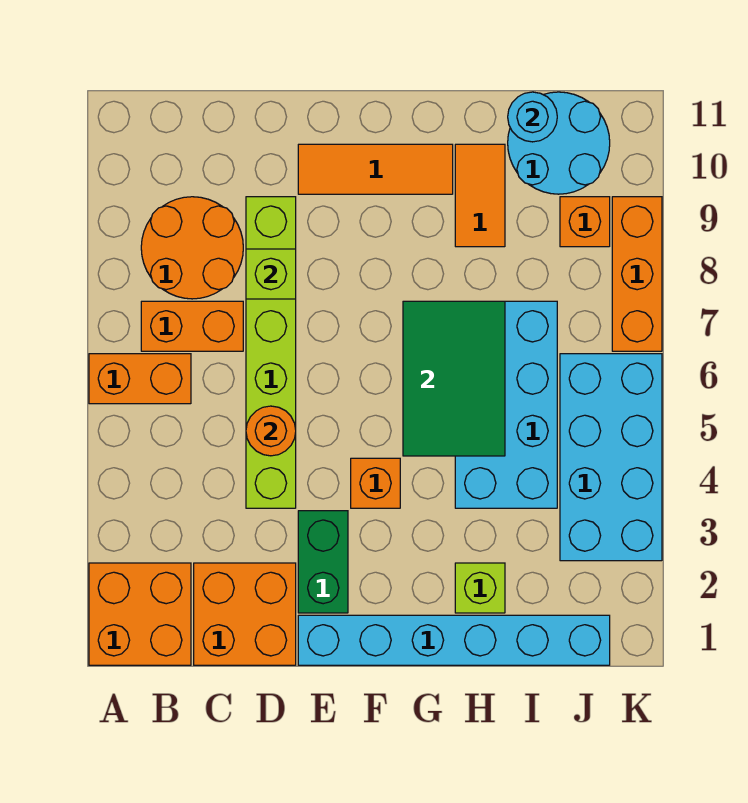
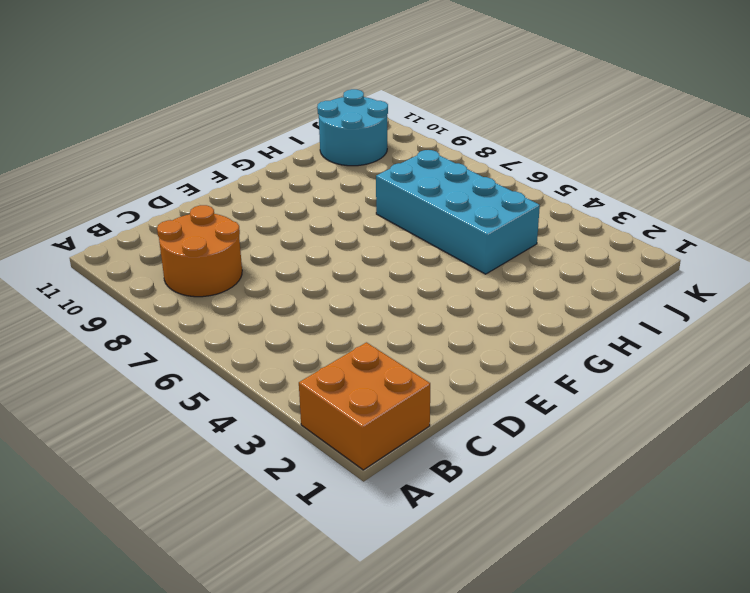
none -> orange 1x2 brick [89,354,191,404]
none -> orange 1x2 brick [141,301,243,351]
none -> orange 2x2 brick [194,563,296,665]

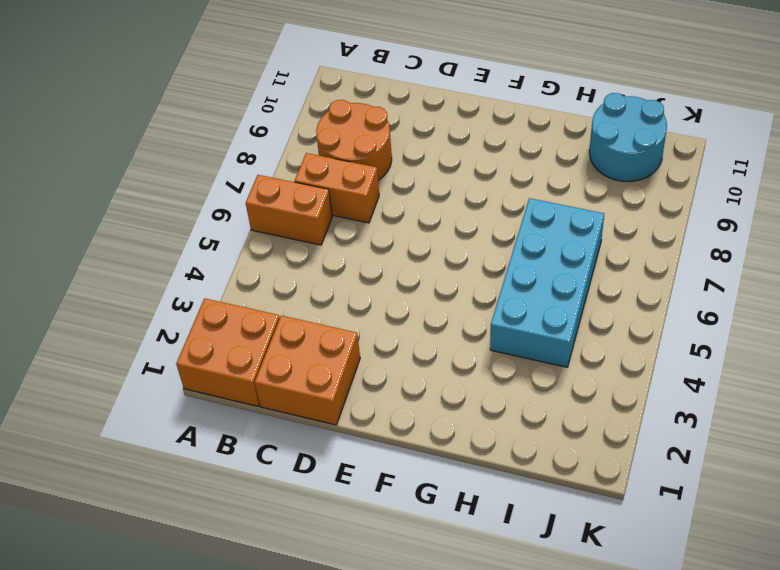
none -> lime 1x6 brick [246,197,296,508]
none -> cyan 1x6 brick [298,615,610,665]
none -> green 1x2 brick [298,511,348,613]

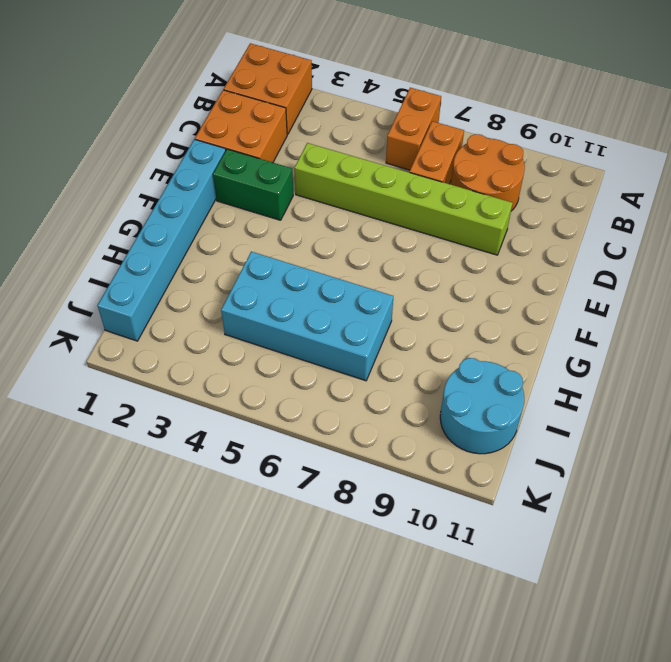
none -> orange 1x3 tile [298,144,453,194]
none -> orange 1x1 brick [351,458,400,508]
none -> lime 1x1 brick [455,563,505,613]

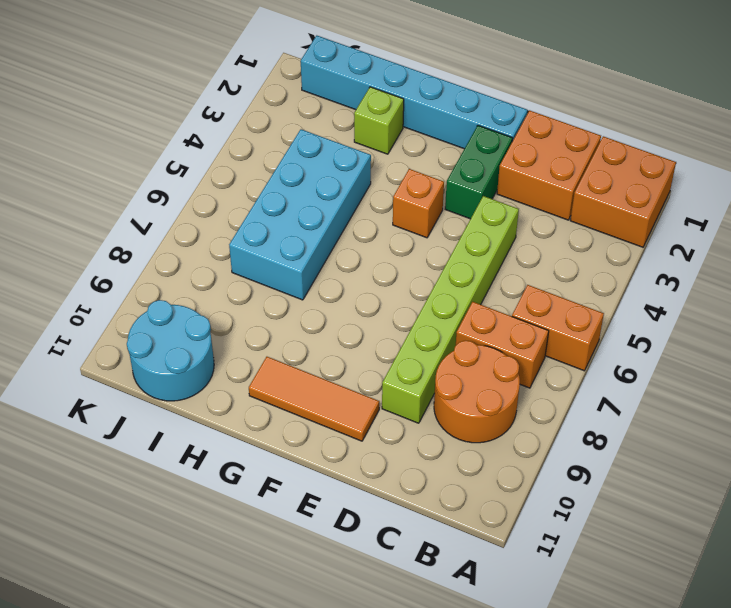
none -> orange 1x2 tile [455,144,505,247]
none -> cyan 2x4 brick [560,354,662,561]
none -> orange 1x1 brick [560,197,610,247]

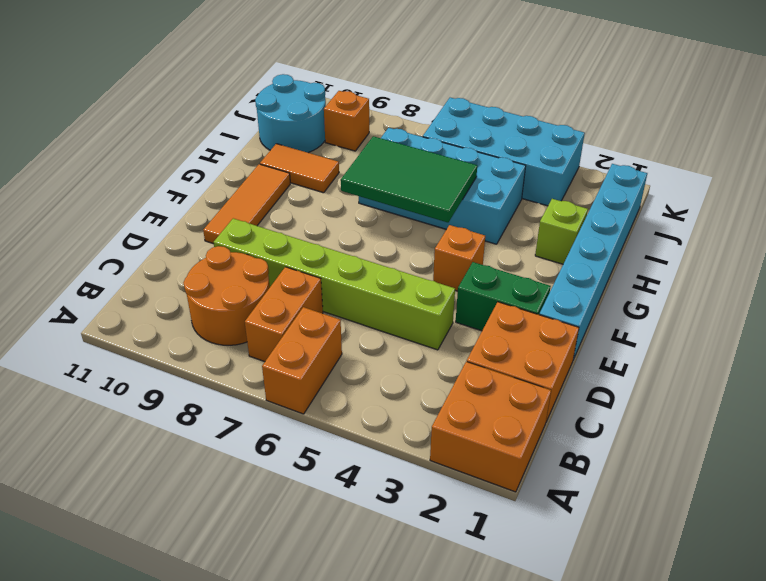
none -> orange 1x3 brick [612,197,662,351]
none -> orange 1x1 round brick [246,406,296,456]
none -> lime 1x1 brick [246,249,296,299]

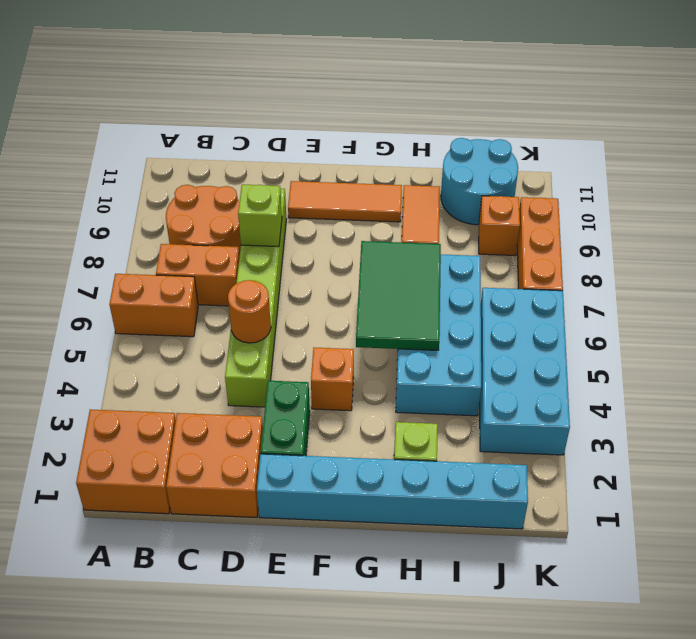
none -> cyan 1x1 round brick [508,92,557,142]

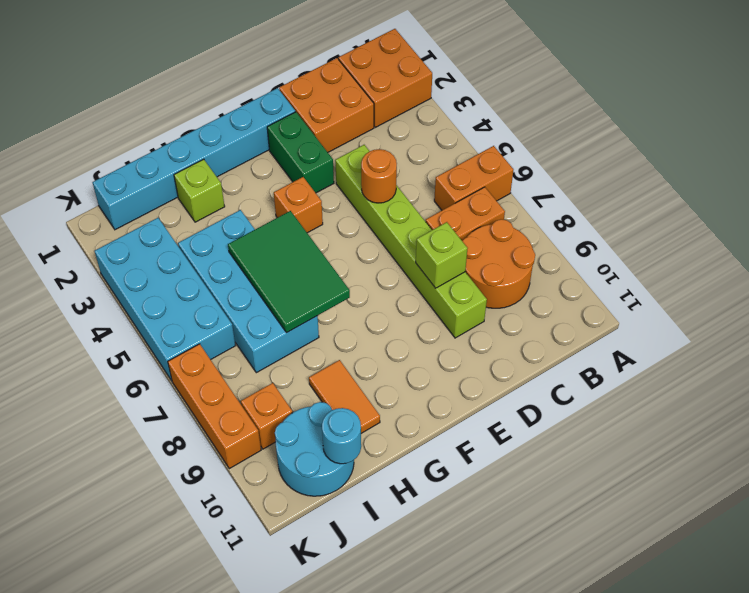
none -> orange 1x3 tile [298,144,453,194]

